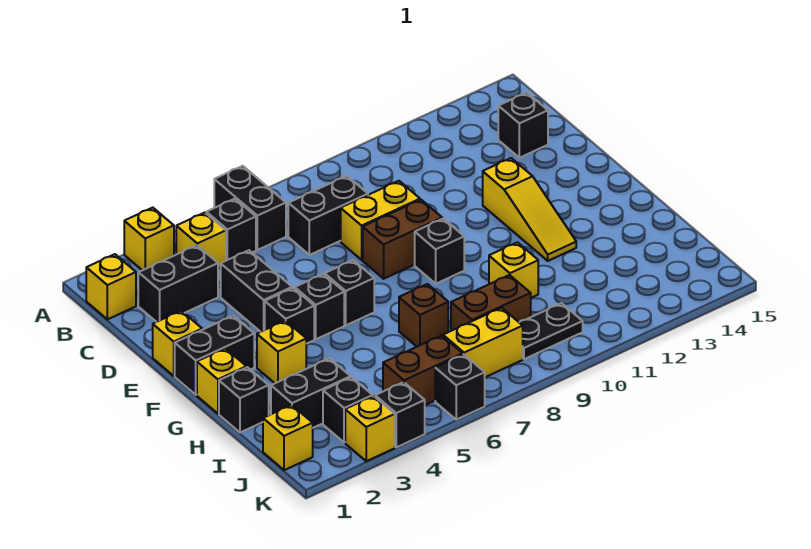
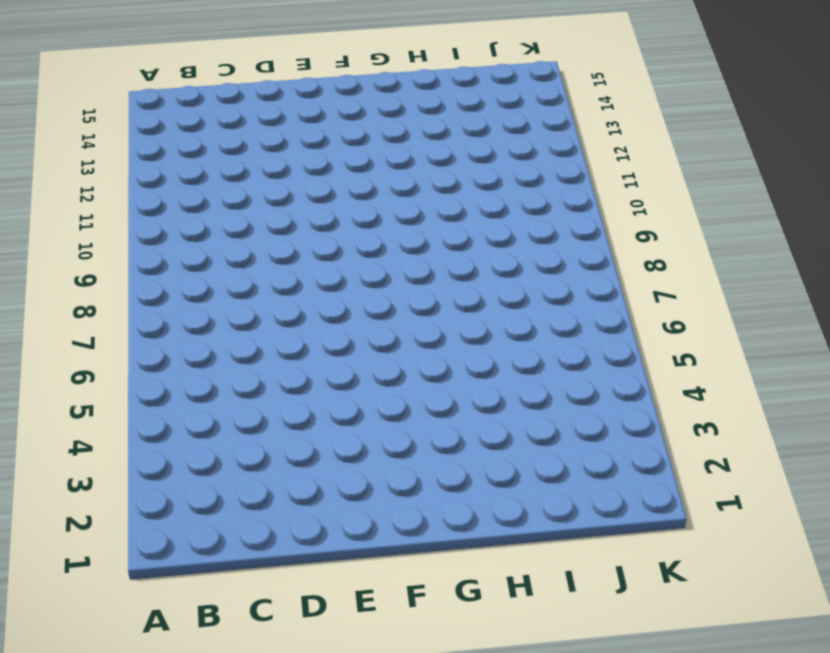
none -> yellow 1x1 brick [124,208,174,270]
none -> black 1x2 brick [214,166,286,250]
none -> yellow 1x1 brick [86,254,136,319]
none -> yellow 1x1 brick [176,213,226,268]

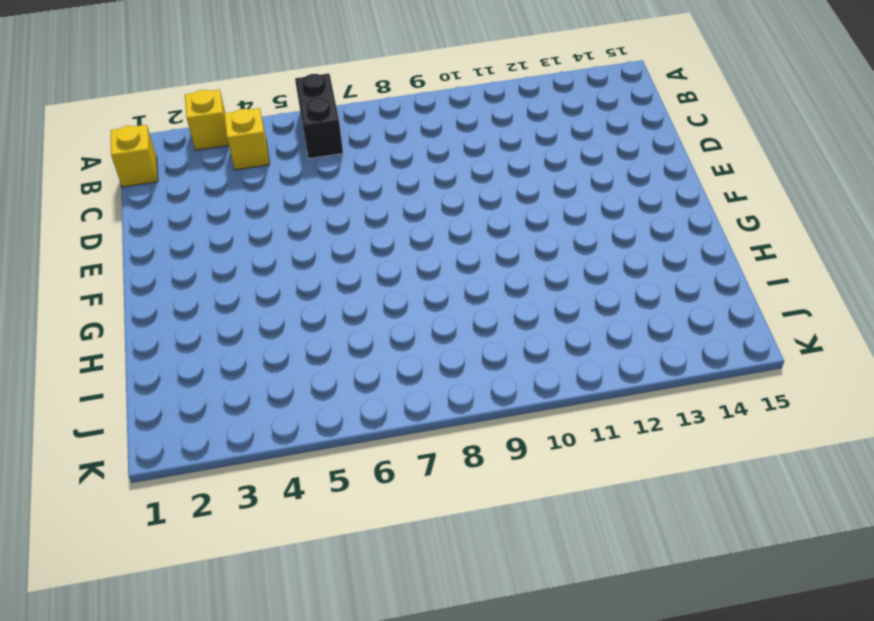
none -> black 1x1 brick [206,199,256,261]
none -> black 1x2 brick [138,245,218,322]
none -> black 1x2 brick [288,176,368,255]
none -> black 1x1 brick [498,93,548,158]

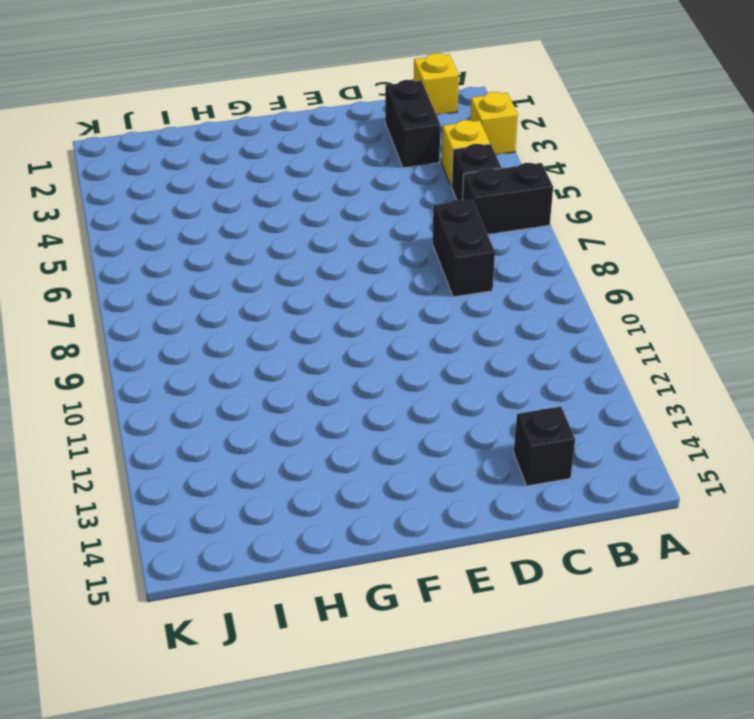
none -> black 1x2 brick [221,250,292,332]
none -> yellow 1x2 brick [341,181,420,260]
none -> yellow 1x1 brick [153,311,202,376]
none -> brown 1x2 brick [363,200,442,279]

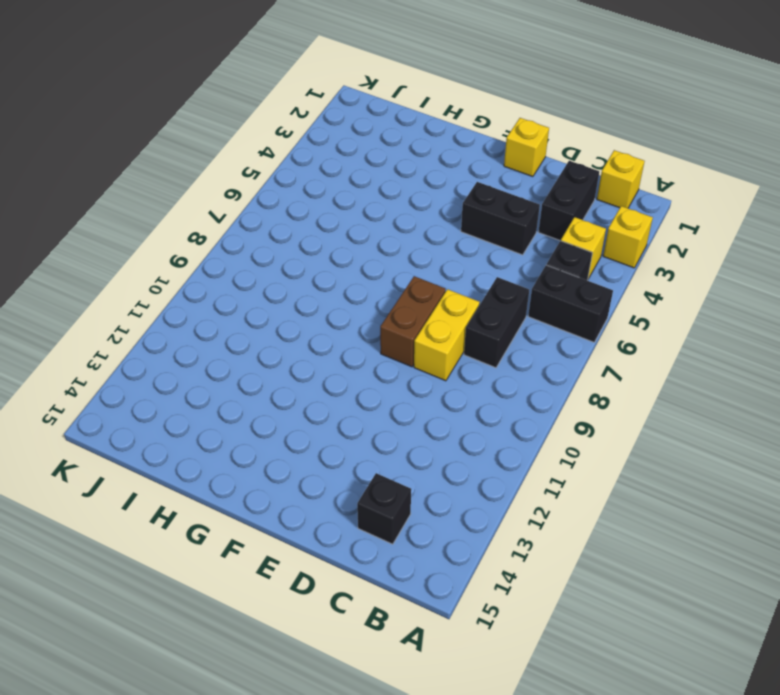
none -> yellow 1x3 slope [483,158,576,261]
none -> black 1x2 brick [175,316,254,395]
none -> black 1x1 brick [265,288,314,344]
none -> black 1x1 brick [295,274,344,339]

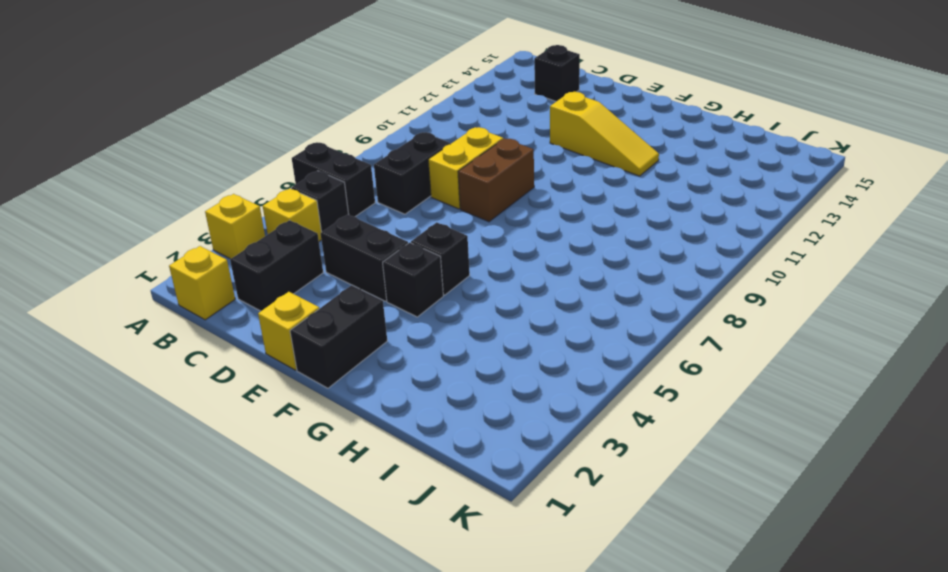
none -> black 1x1 brick [325,260,374,325]
none -> black 1x1 brick [415,219,464,284]
none -> yellow 1x1 brick [197,348,246,414]
none -> yellow 1x1 brick [257,321,306,383]

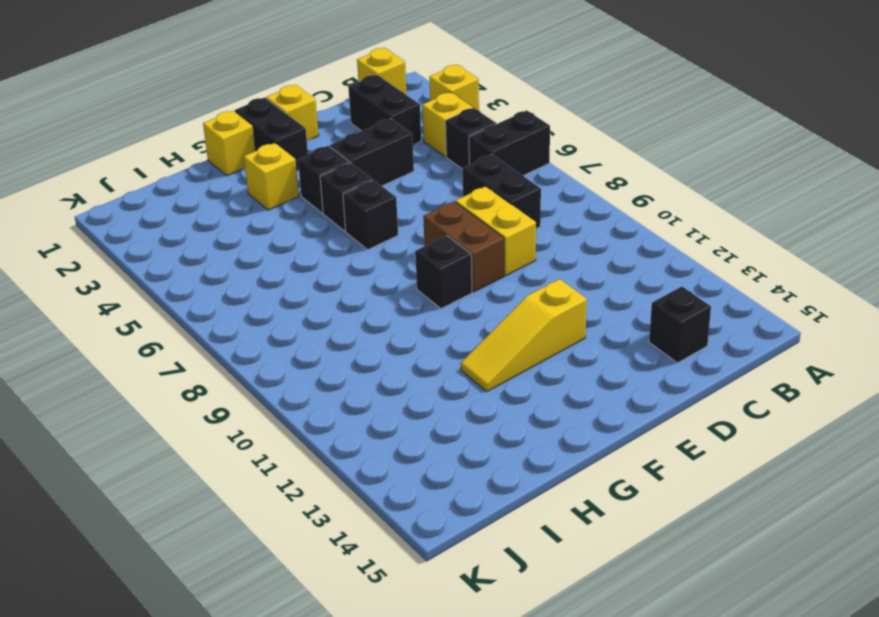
none -> black 1x1 brick [219,367,269,432]
none -> brown 1x1 brick [399,284,448,347]
none -> yellow 1x1 brick [489,242,538,298]
none -> black 1x2 brick [271,358,351,428]

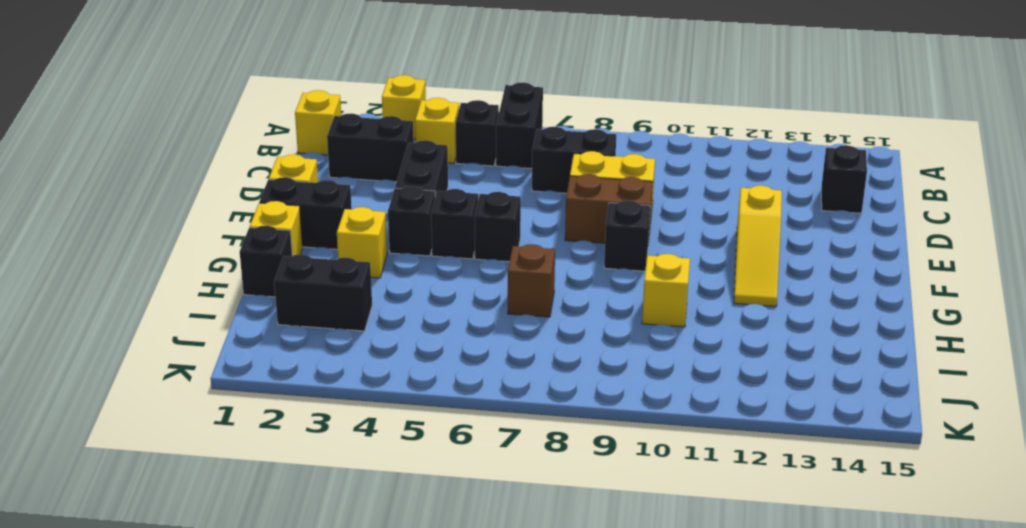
none -> brown 1x2 brick [451,275,531,331]
none -> yellow 1x1 brick [263,405,313,470]
none -> black 1x1 brick [323,377,373,442]
none -> brown 1x2 brick [383,336,463,405]

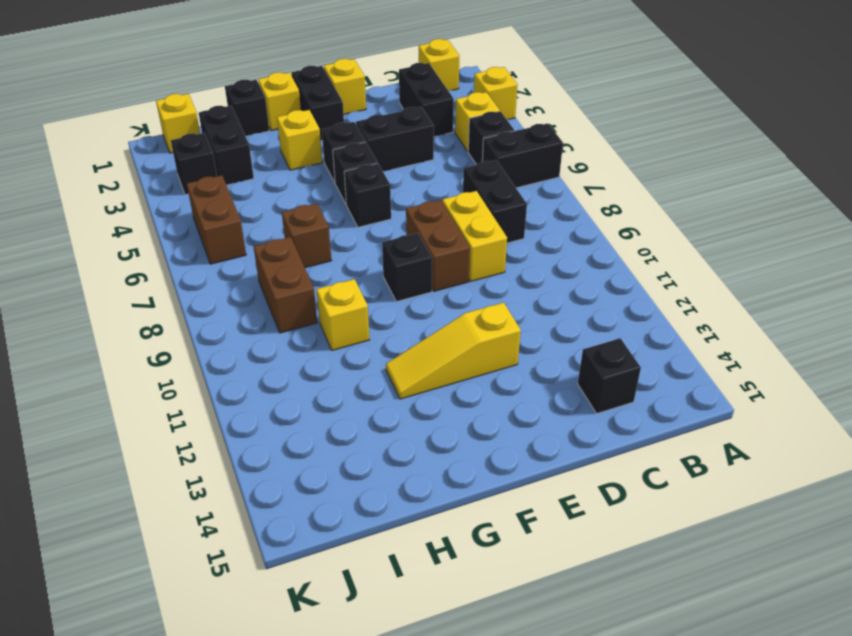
none -> yellow 1x2 brick [443,308,523,377]
none -> black 1x2 plate [519,303,583,359]
none -> yellow 1x1 brick [345,396,395,461]
none -> black 1x1 brick [375,382,425,447]

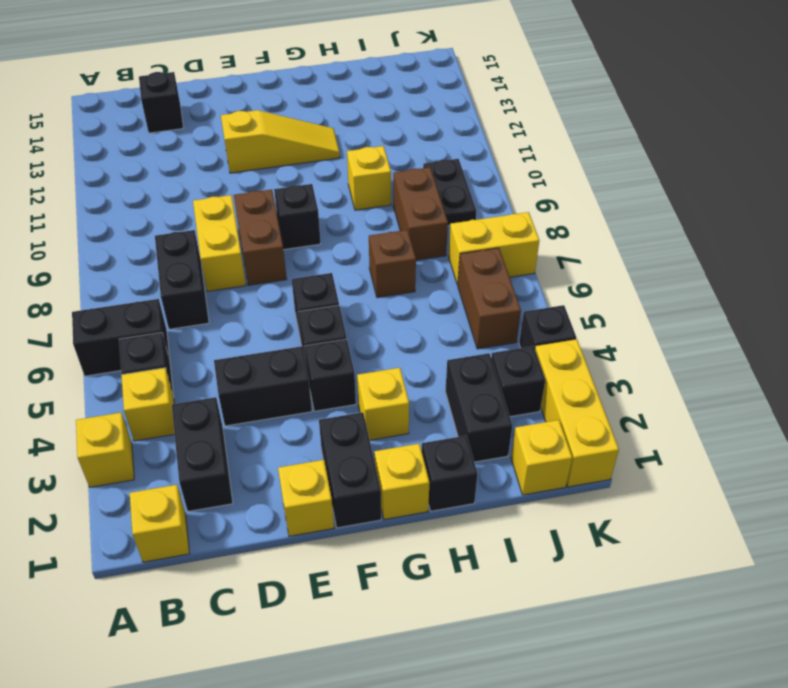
yellow 1x2 brick [449,212,539,285] -> yellow 1x2 brick turned to [443,308,523,377]
yellow 1x3 brick [535,339,619,487] -> yellow 1x1 brick [345,396,395,461]
none -> black 1x1 brick [435,354,485,420]

